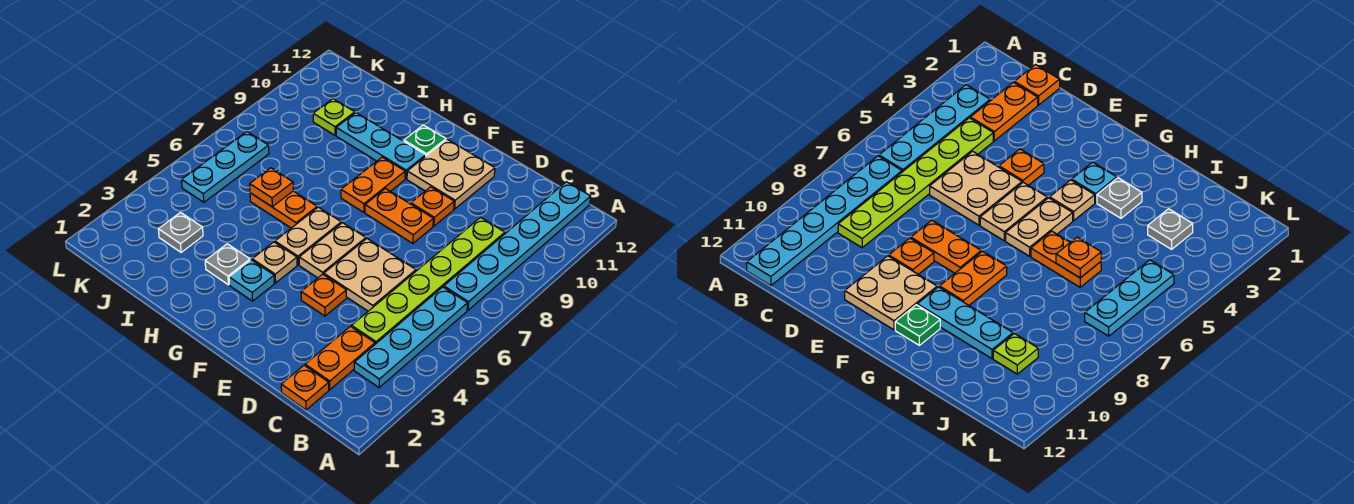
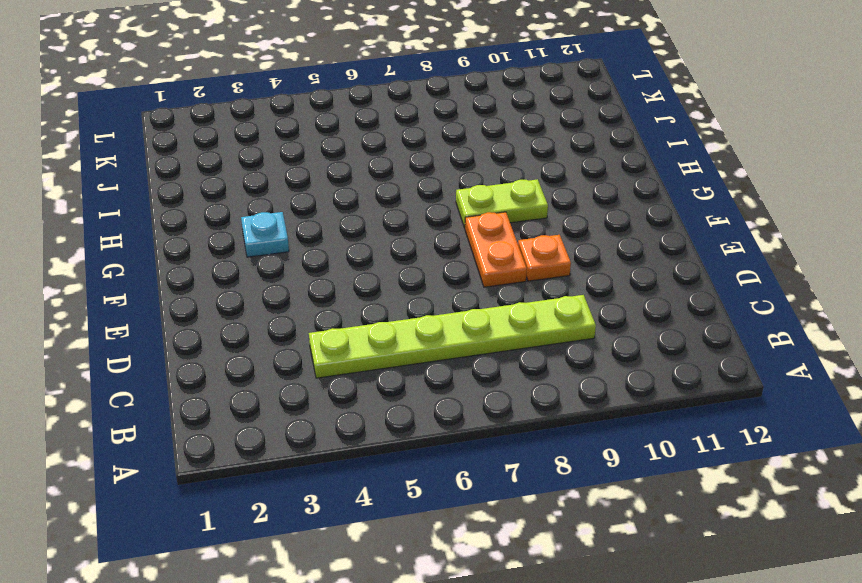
lime 1x2 plate [456,179,548,228] -> orange 1x2 plate [341,157,405,212]
none -> cyan 1x4 plate [354,287,468,388]
none -> cyan 1x6 plate [444,182,591,310]
none -> orange 1x1 plate [281,365,329,410]

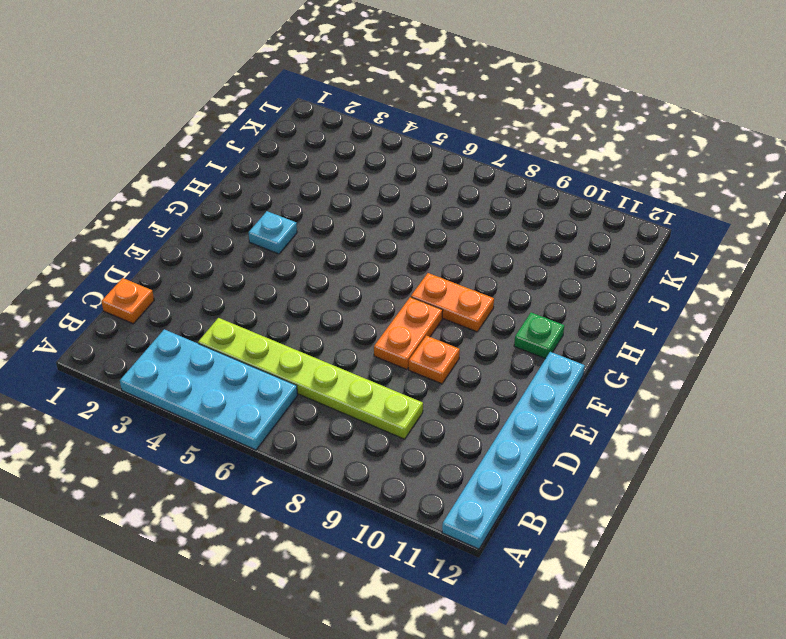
cyan 2x4 plate [120,329,298,450] -> cyan 1x4 plate [354,287,468,388]
cyan 1x6 plate [442,352,585,549] -> cyan 1x6 plate turned to [444,182,591,310]
none -> orange 1x2 plate [305,326,375,390]
none -> tan 2x2 plate [324,239,416,311]
none -> orange 1x1 plate [301,274,346,316]

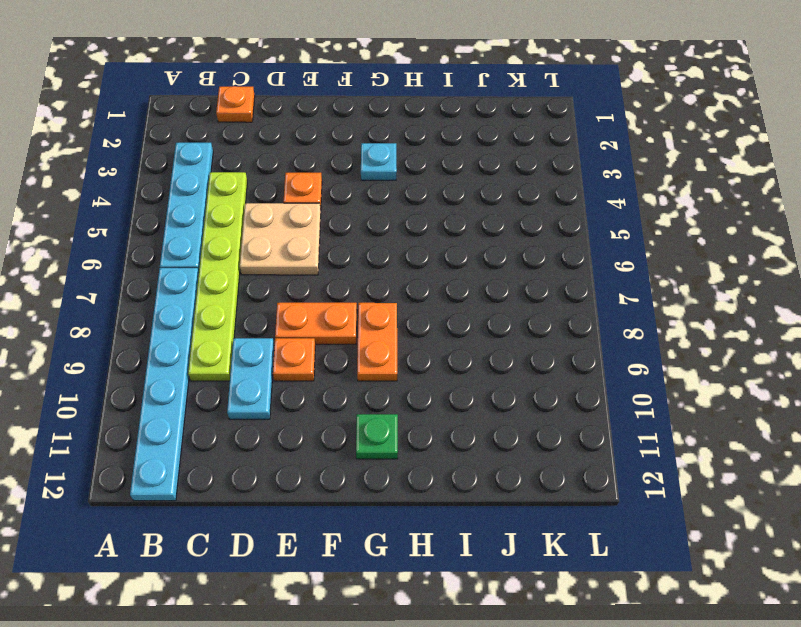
cyan 1x2 plate [227,338,274,419] -> none
none -> orange 1x2 plate [305,326,375,390]
none -> tan 2x2 plate [407,139,495,209]
none -> tan 1x2 plate [299,223,366,278]

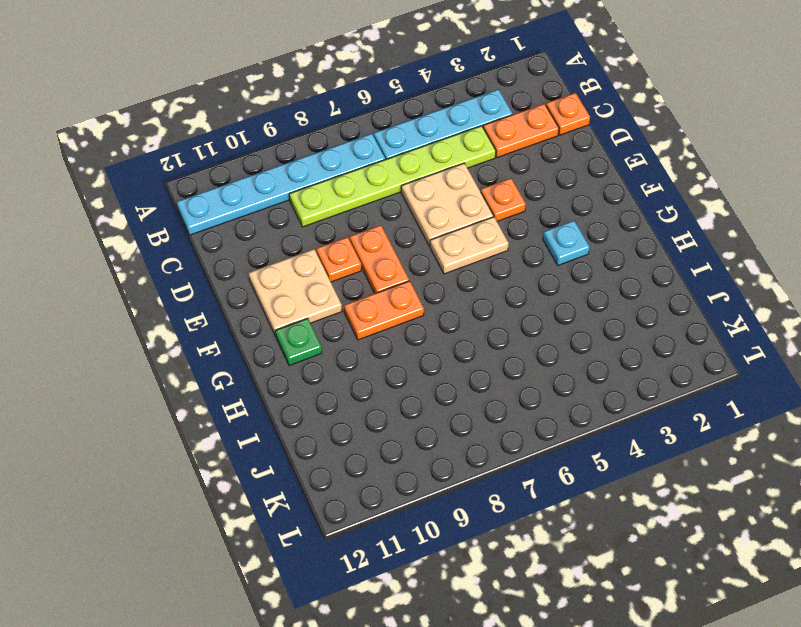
none -> tan 1x1 plate [252,242,297,283]
none -> tan 1x2 plate [275,207,341,265]
none -> cyan 1x3 plate [336,113,426,179]

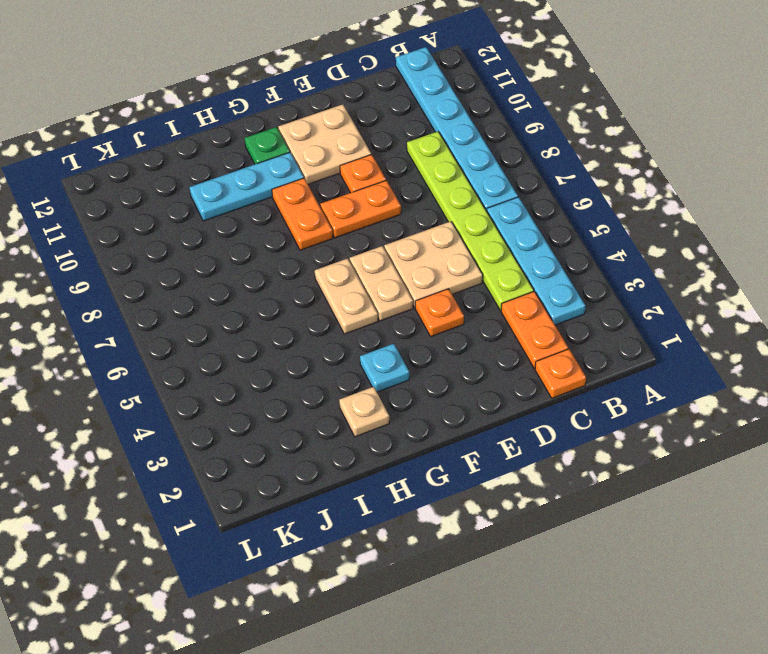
tan 1x1 plate [339,387,389,437] -> tan 1x1 plate moved to [252,242,297,283]
none -> grey 1x1 plate [205,244,250,285]
none -> orange 1x2 plate [250,191,317,228]
none -> grey 1x1 plate [158,213,203,252]

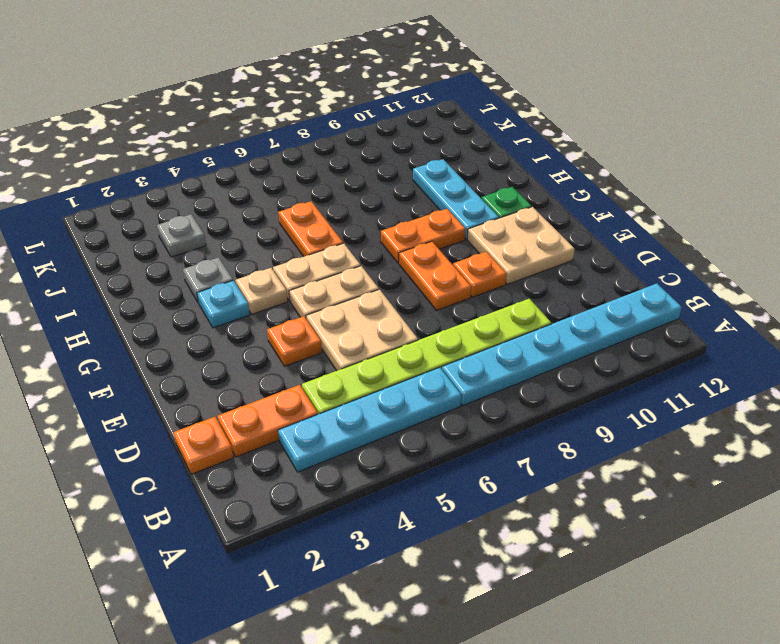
none -> lime 1x1 plate [313,99,355,135]
none -> cyan 1x3 plate [182,132,269,202]
none -> orange 1x1 plate [250,168,293,207]

